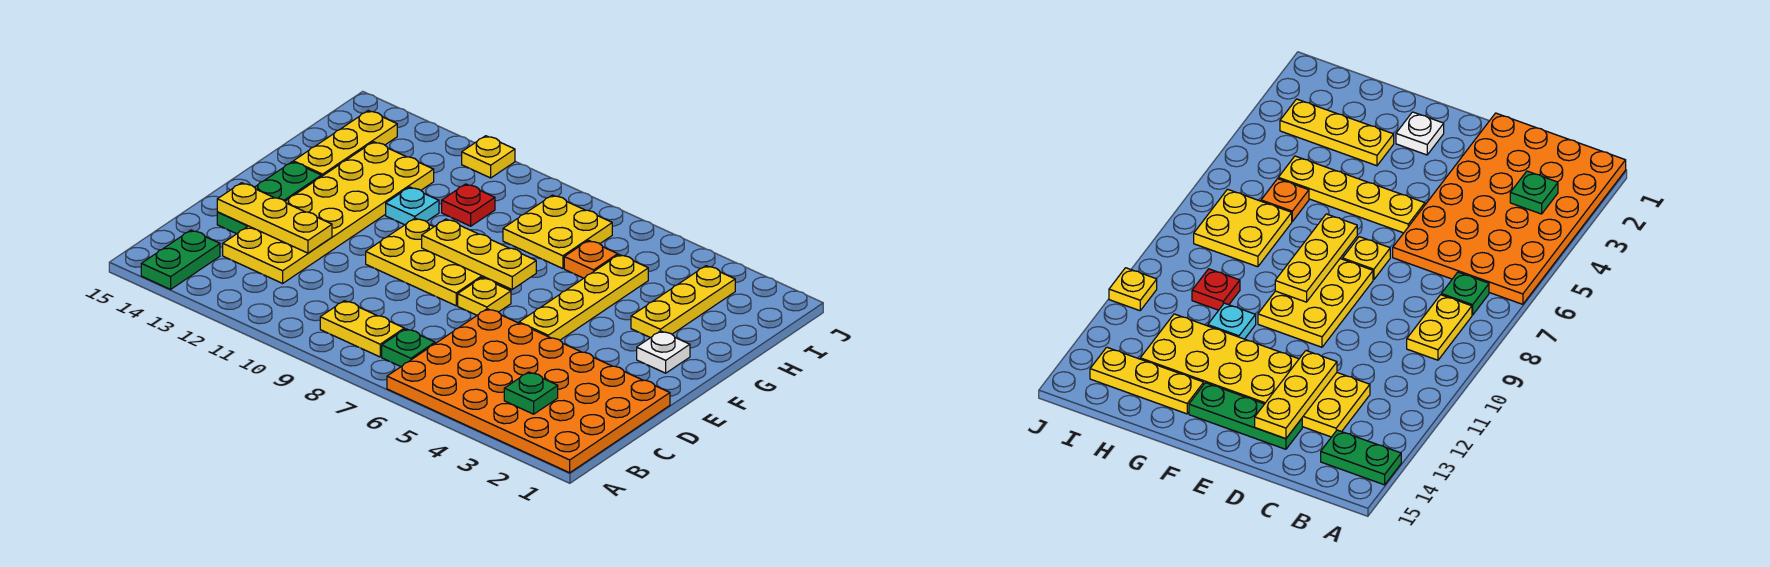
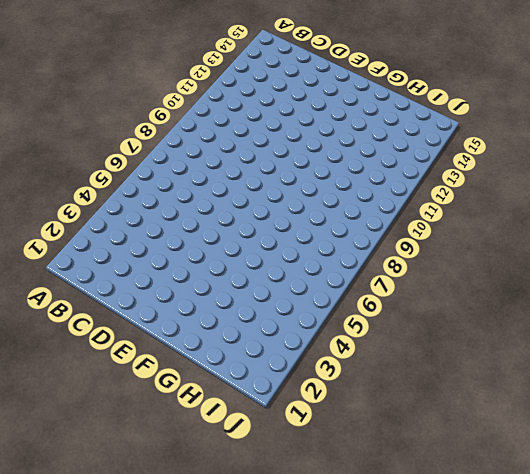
none -> orange 4x6 plate [387,309,670,473]
none -> green 1x2 plate [141,230,220,289]
none -> green 1x1 plate [382,329,435,366]

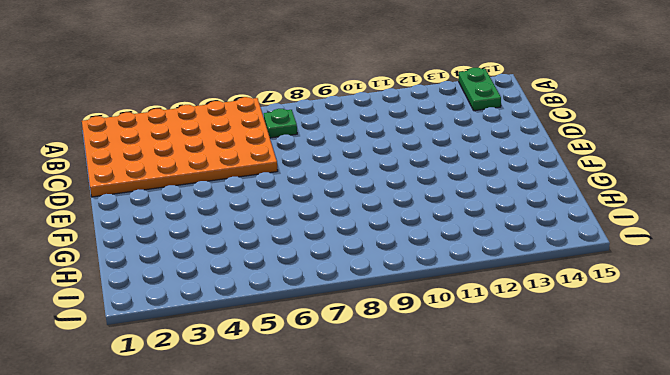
none -> yellow 1x2 plate [320,301,404,357]
none -> yellow 2x6 plate [223,142,434,283]
none -> green 1x3 plate [217,162,321,234]

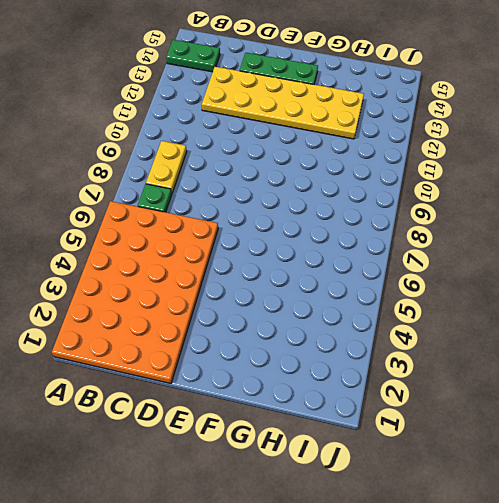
none -> yellow 1x4 plate [519,255,648,340]
none -> yellow 1x1 plate [458,278,511,315]
none -> yellow 2x3 plate [366,218,488,306]

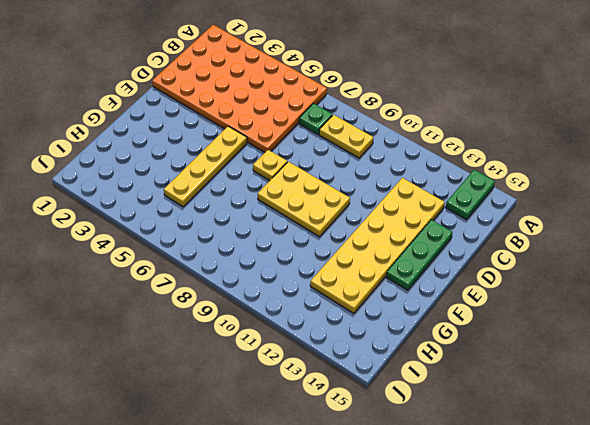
none -> white 1x1 plate [637,331,690,373]
none -> yellow 1x3 plate [631,266,735,338]
none -> cyan 1x1 plate [386,187,439,225]

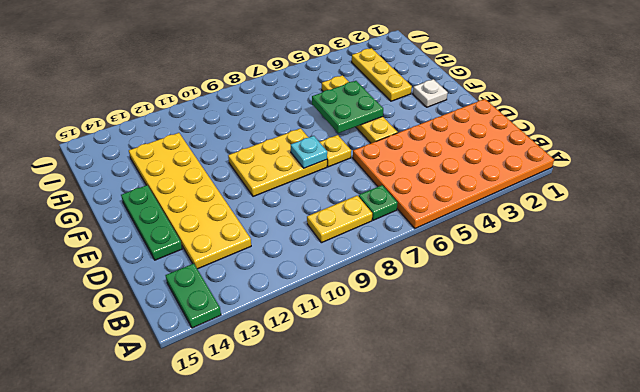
cyan 1x1 plate [291,136,327,168] -> cyan 1x1 plate moved to [386,187,439,225]
green 2x2 plate [312,81,383,133] -> none
none -> yellow 1x3 plate [293,111,397,177]
none -> orange 1x1 plate [564,240,618,278]
none -> yellow 2x2 plate [503,195,612,269]

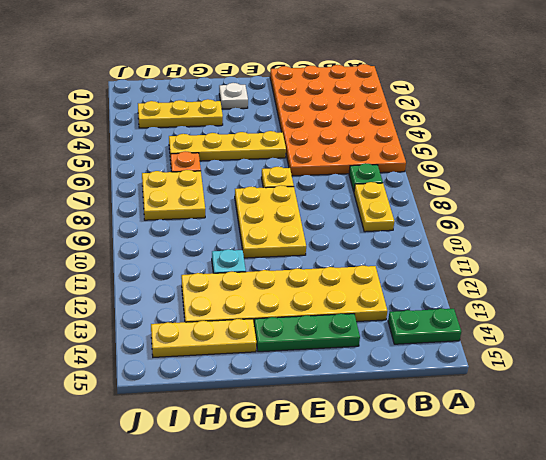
none -> red 1x1 plate [442,184,495,226]
none -> yellow 1x1 plate [462,136,515,178]
none -> green 1x1 plate [504,372,558,414]

